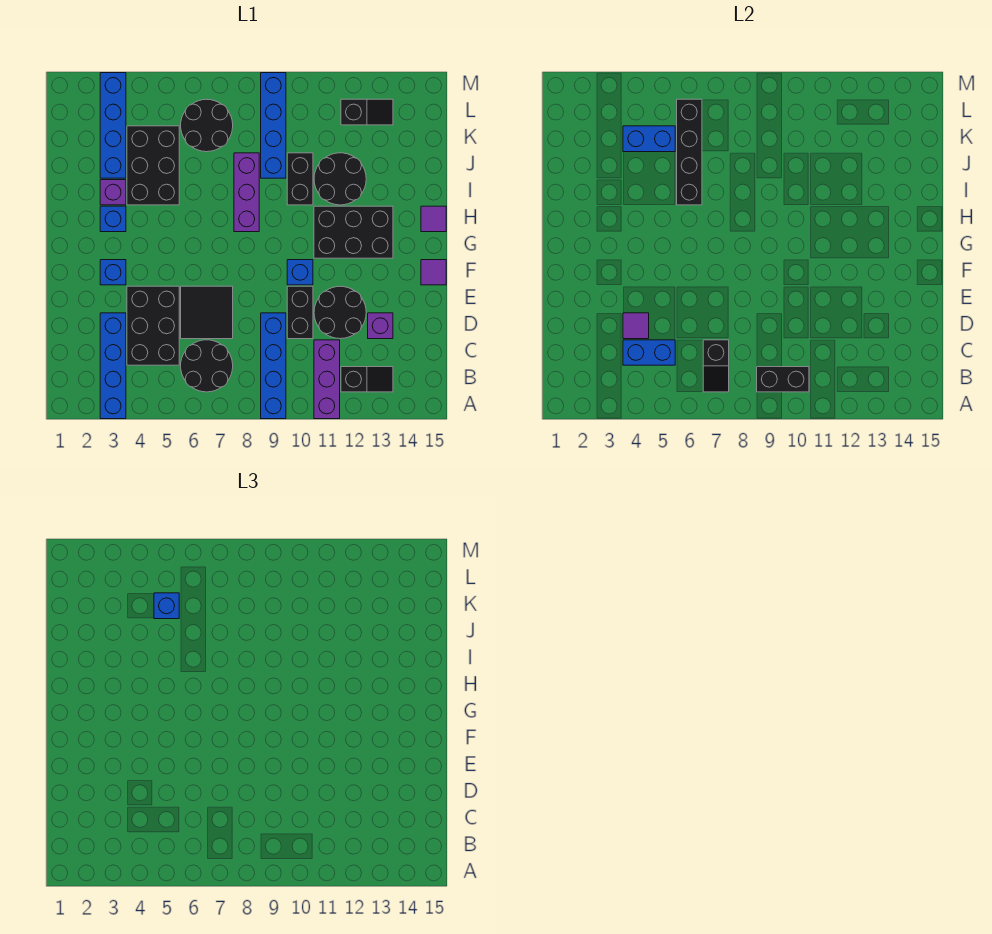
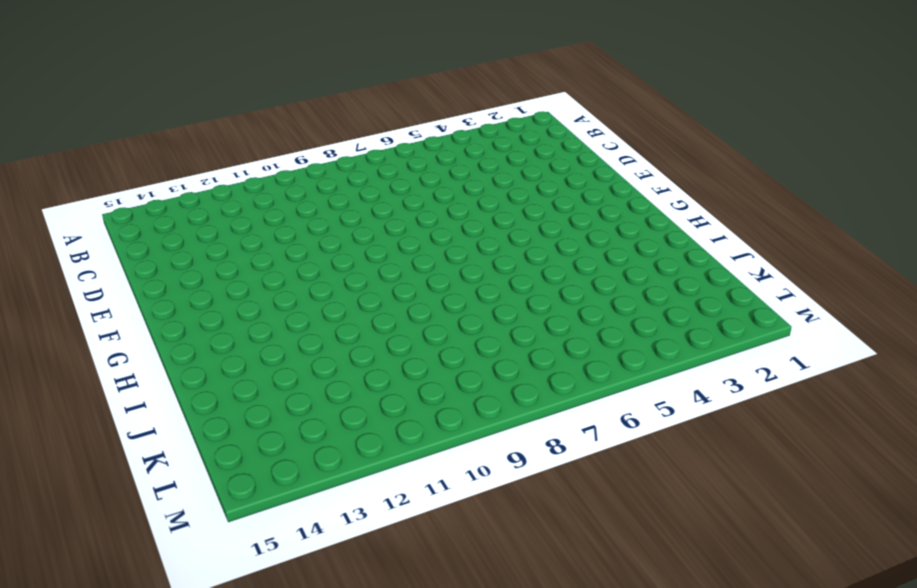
none -> blue 1x4 brick [100,313,126,419]
none -> blue 1x4 brick [261,313,286,419]
none -> purple 1x3 brick [314,340,340,419]
none -> black 2x2 round brick [181,340,233,392]

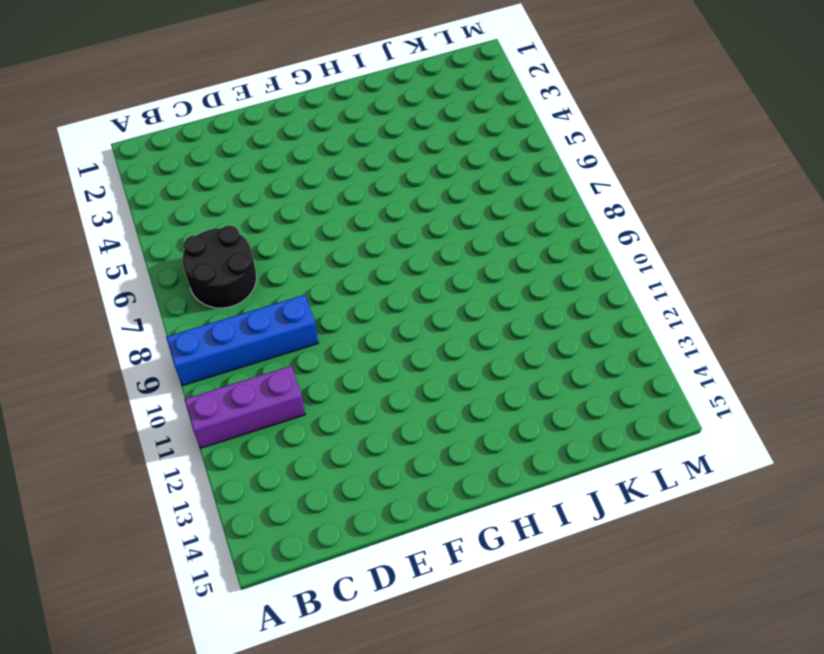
none -> blue 1x4 brick [100,313,126,419]
none -> black 1x2 slope [341,367,393,392]
none -> black 2x3 brick [127,286,179,365]
none -> black 2x2 tile [181,286,233,339]

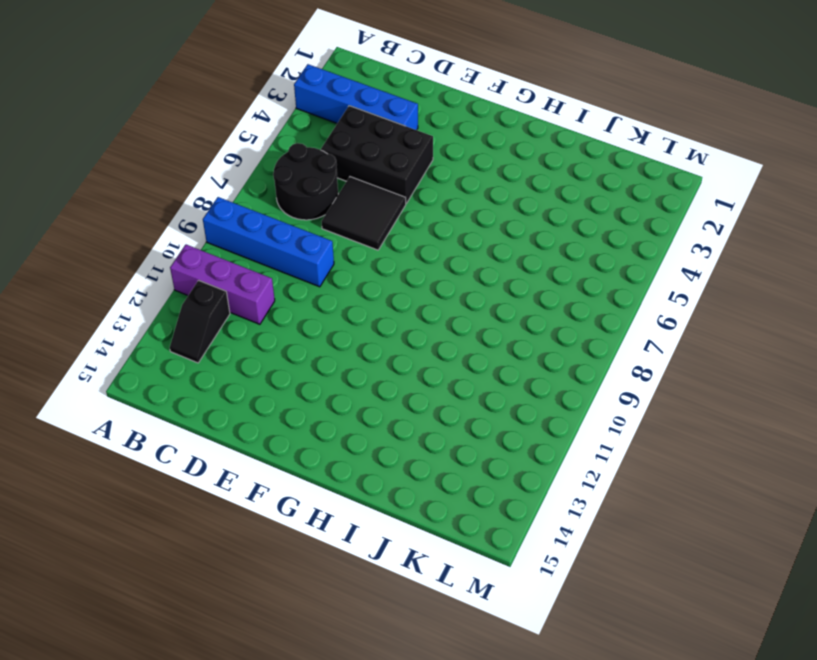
none -> black 1x2 brick [287,286,313,339]
none -> black 2x2 round brick [314,286,366,339]
none -> purple 1x1 brick [368,313,393,339]
none -> blue 1x1 brick [100,260,126,285]

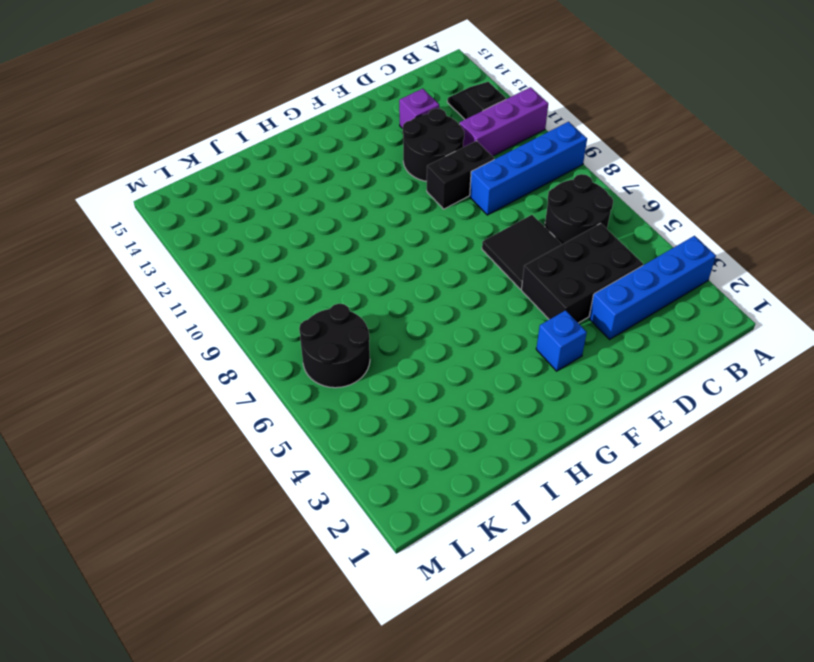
none -> blue 1x1 brick [287,260,313,285]
none -> purple 1x1 tile [421,260,446,285]
none -> black 2x3 brick [314,206,393,258]
none -> blue 1x1 brick [100,206,126,232]

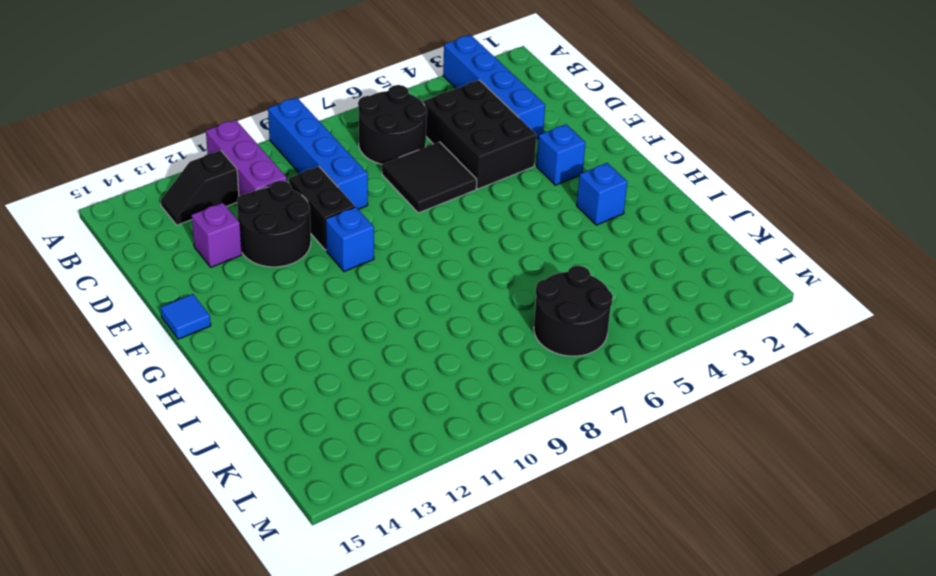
blue 1x1 tile [161,294,211,339] -> purple 1x1 tile [421,260,446,285]
none -> black 2x3 brick [314,206,393,258]
none -> purple 1x3 brick [234,153,259,232]
none -> purple 1x1 tile [421,206,446,232]
none -> purple 1x1 brick [100,180,126,205]

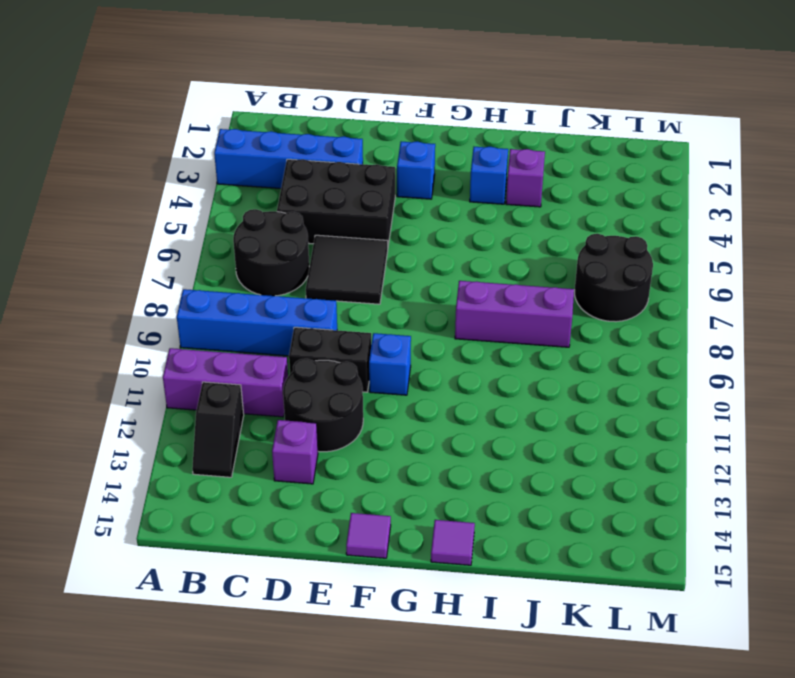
none -> black 2x3 brick [314,206,393,258]
none -> black 2x3 brick [127,126,179,205]
none -> black 1x2 brick [287,153,313,205]
none -> black 2x2 round brick [314,153,366,205]

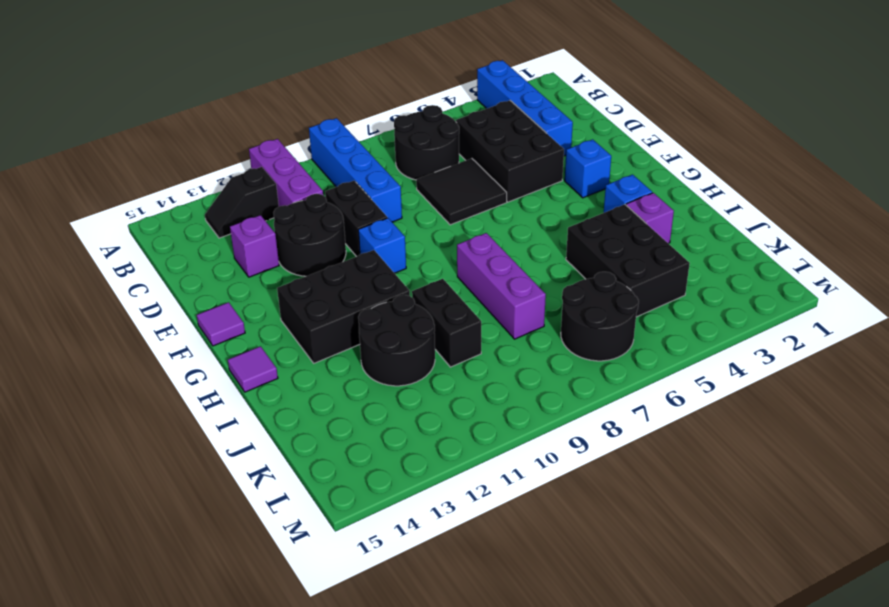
none -> blue 1x4 brick [100,73,126,178]
none -> blue 1x4 brick [261,73,286,178]
none -> black 1x2 slope [341,99,393,125]
none -> black 1x2 slope [703,340,729,392]

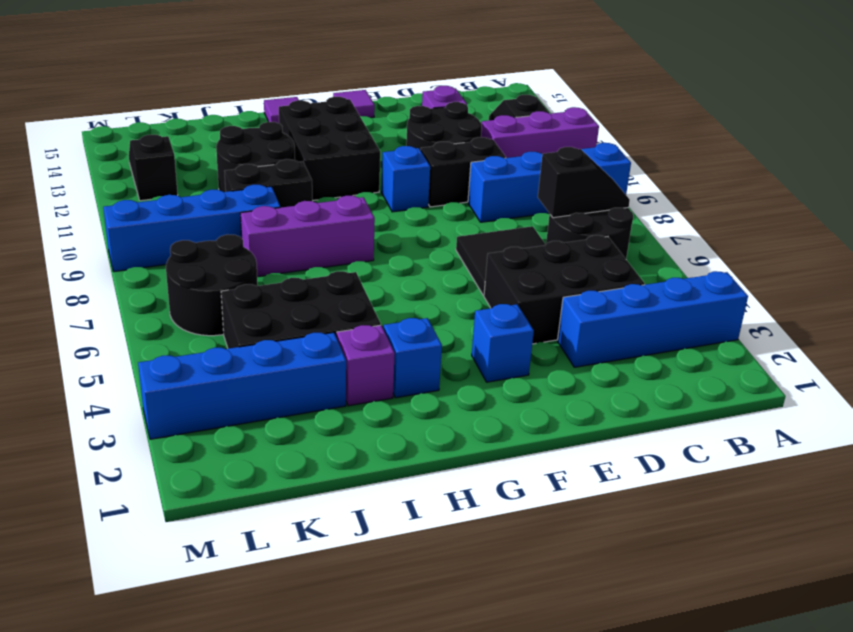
none -> black 1x2 brick [757,367,809,392]
none -> blue 1x2 brick [623,340,675,365]
none -> purple 1x1 tile [623,313,649,339]
none -> black 1x4 brick [677,99,702,205]

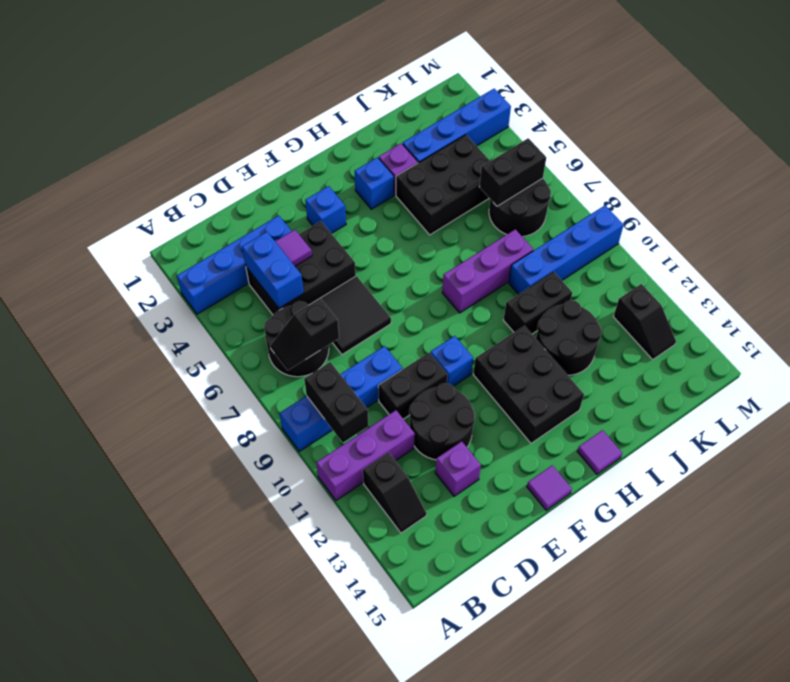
black 1x2 brick [480,138,546,206] -> black 1x4 brick [677,99,702,205]
none -> blue 1x2 brick [623,126,675,152]
none -> blue 1x1 brick [154,593,179,619]

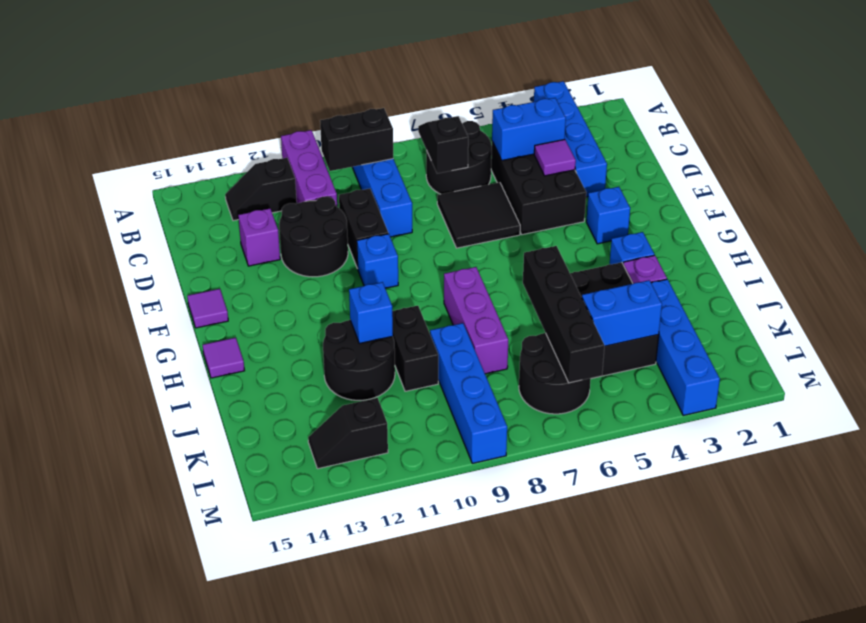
blue 1x1 brick [349,282,393,343] -> blue 1x1 brick moved to [154,593,179,619]
none -> black 2x3 brick [314,206,393,258]

